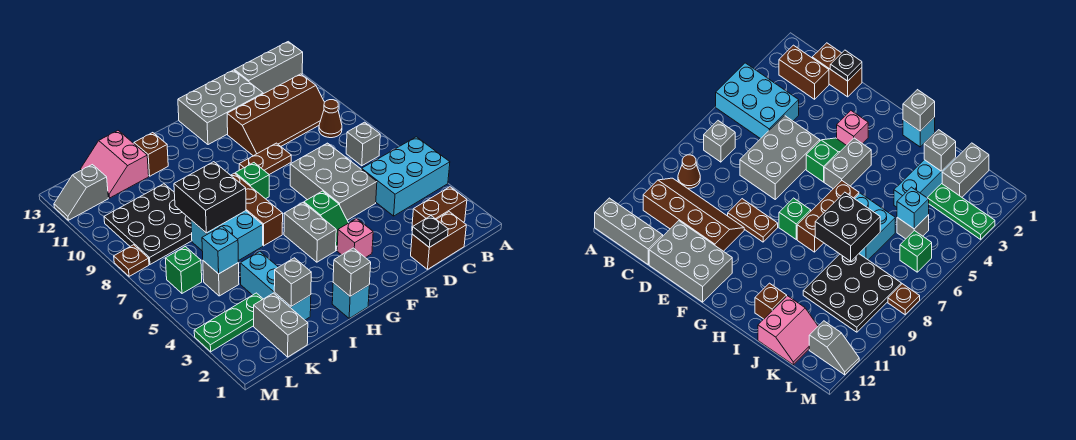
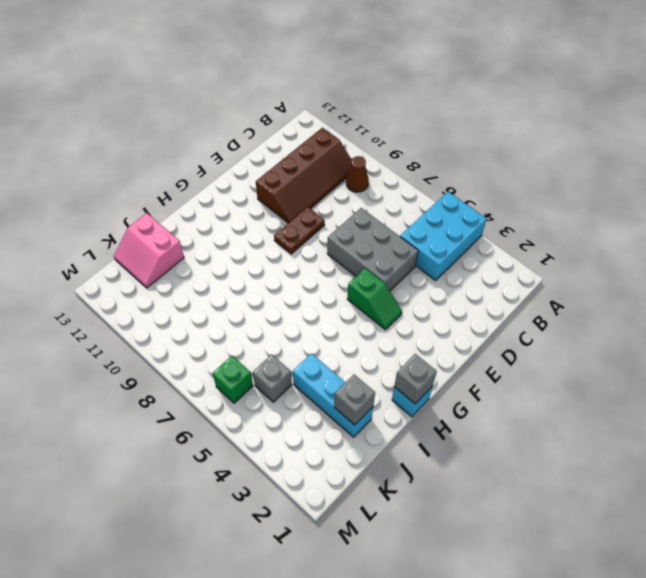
none -> grey 1x3 brick [234,42,303,94]
none -> brown 1x2 brick [412,187,467,230]
none -> grey 1x1 brick [346,122,380,166]
none -> brown 1x2 brick [411,212,466,269]

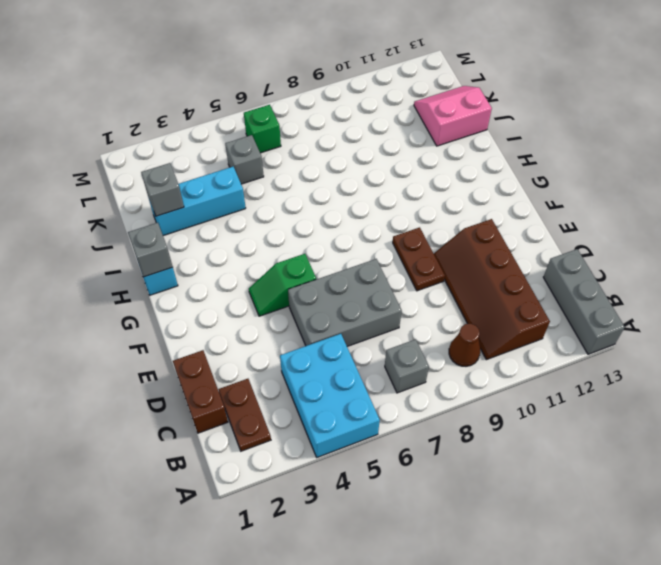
brown 1x2 plate [218,379,271,451] -> brown 1x2 brick [412,187,467,230]
none -> grey 2x3 brick [178,70,263,145]
none -> pink 1x1 brick [337,218,373,258]
none -> grey 1x2 brick [284,203,336,262]
none -> green 1x1 brick [235,163,269,199]

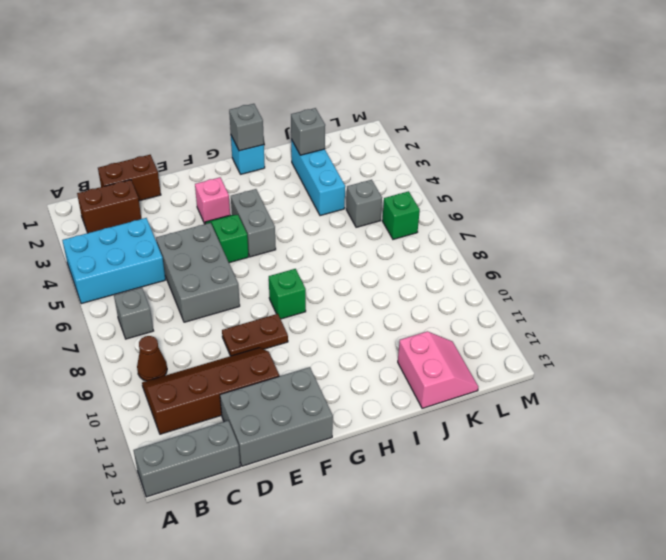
none -> brown 1x3 brick [231,173,283,246]
none -> cyan 2x2 brick [191,211,263,261]
none -> brown 1x1 brick [134,133,168,176]
none -> black 3x3 plate [104,184,192,264]

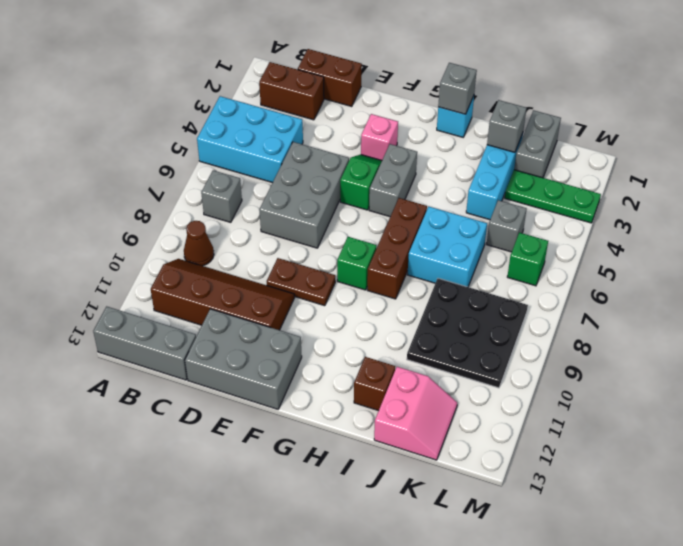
none -> grey 1x2 slope [54,165,108,220]
none -> brown 1x1 plate [114,245,149,276]
none -> black 1x1 plate [412,216,448,247]
none -> black 2x2 brick [174,162,246,233]

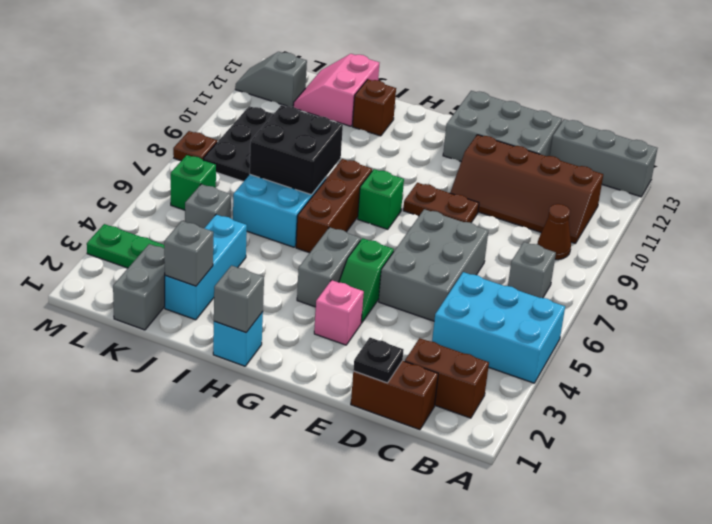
none -> cyan 1x1 brick [202,226,238,274]

